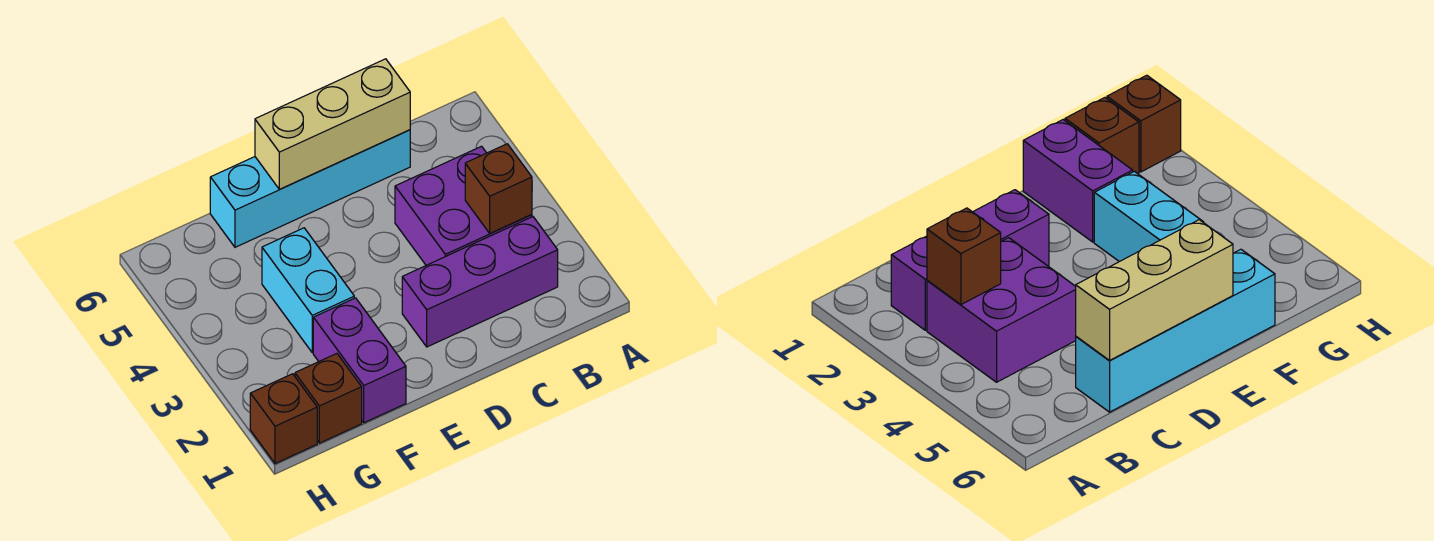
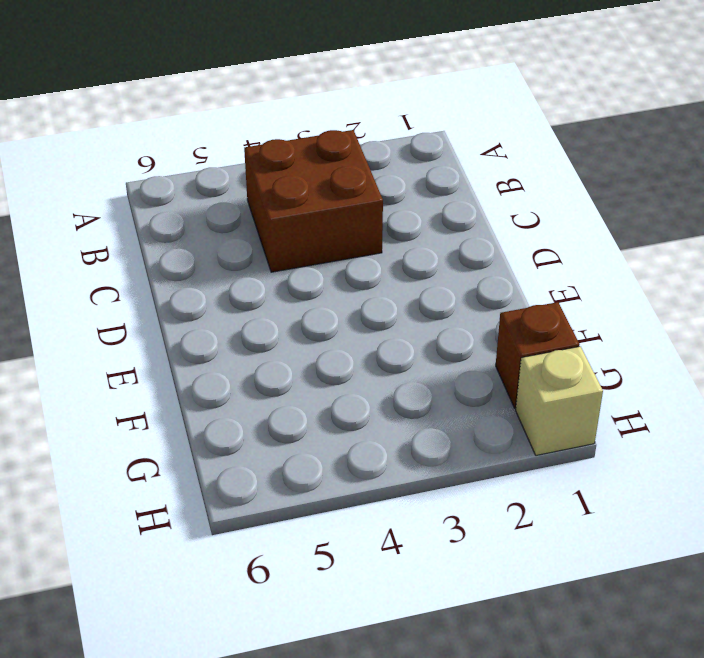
brown 2x2 brick [244,130,383,272] -> purple 2x2 brick [395,146,532,265]
tan 1x1 brick [516,346,603,455] -> brown 1x1 brick [250,374,317,464]
none -> purple 1x3 brick [402,217,558,347]
none -> cyan 1x4 brick [210,130,410,247]

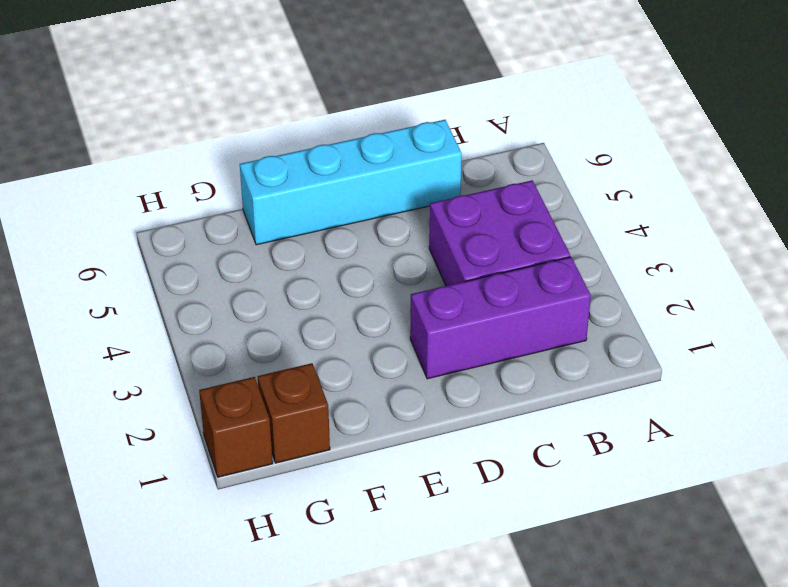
none -> purple 1x2 brick [313,298,406,423]
none -> cyan 1x2 brick [262,228,354,353]

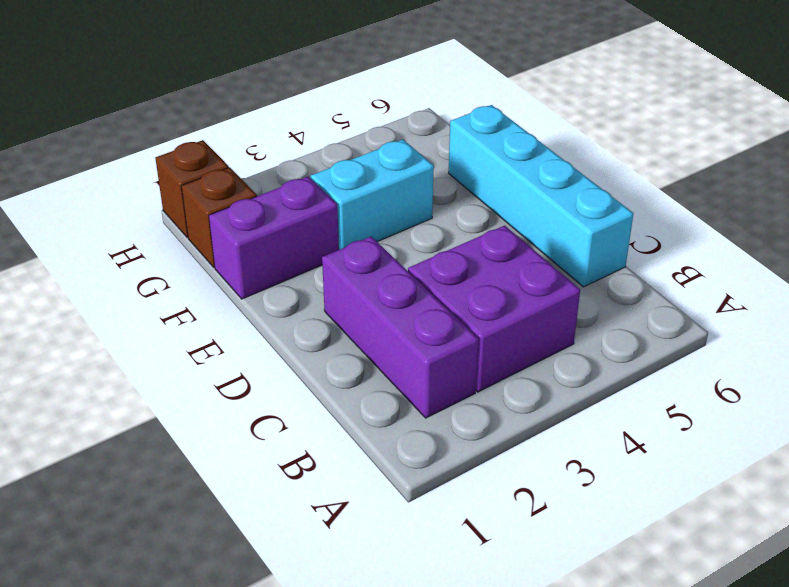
none -> brown 1x1 brick [465,144,532,233]
none -> tan 1x3 brick [255,59,410,189]

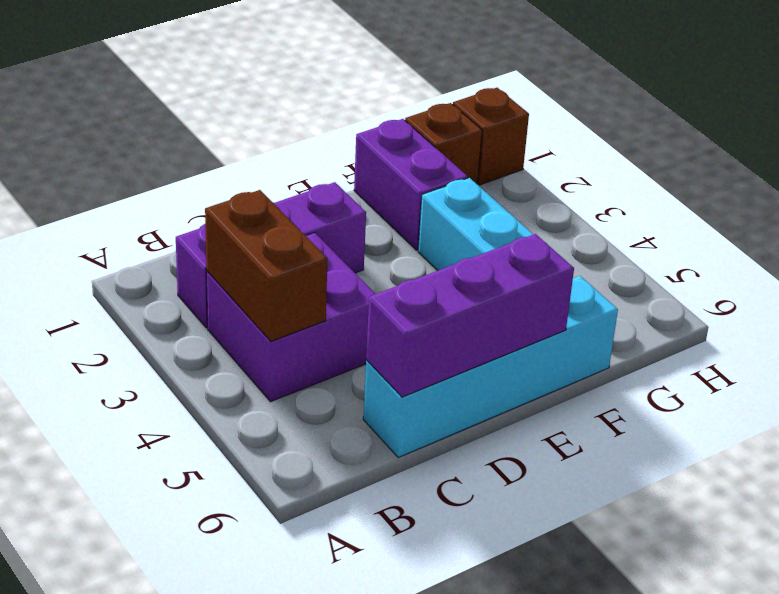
brown 1x2 brick [205,190,327,341] -> brown 1x1 brick [465,144,532,233]
purple 1x3 brick [366,234,574,397] -> tan 1x3 brick [255,59,410,189]

